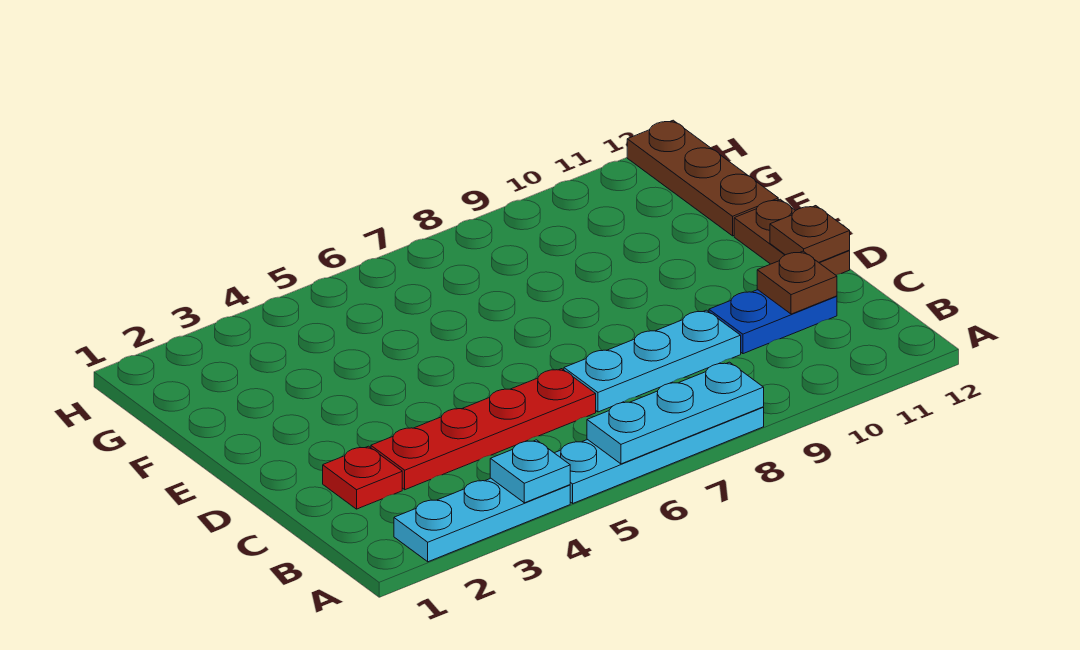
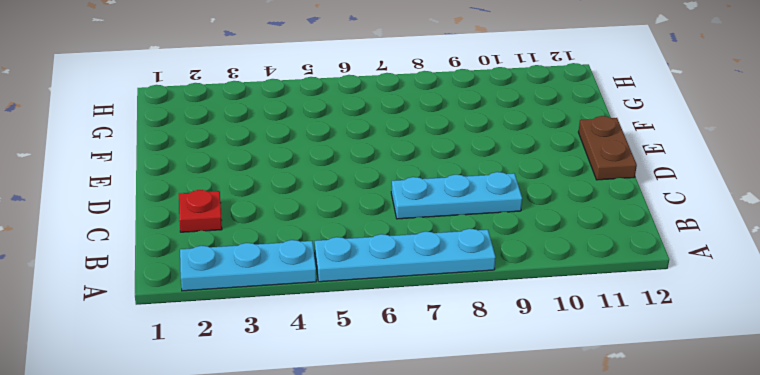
none -> red 1x4 plate [371,369,596,490]
none -> blue 1x2 plate [709,290,837,354]
none -> brown 1x3 plate [627,120,778,236]

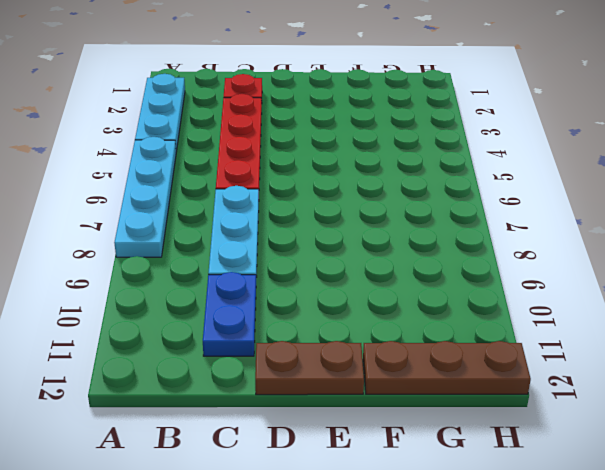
none -> cyan 1x1 plate [490,440,570,503]
none -> cyan 1x3 plate [587,362,764,464]
none -> brown 1x1 plate [757,251,837,314]

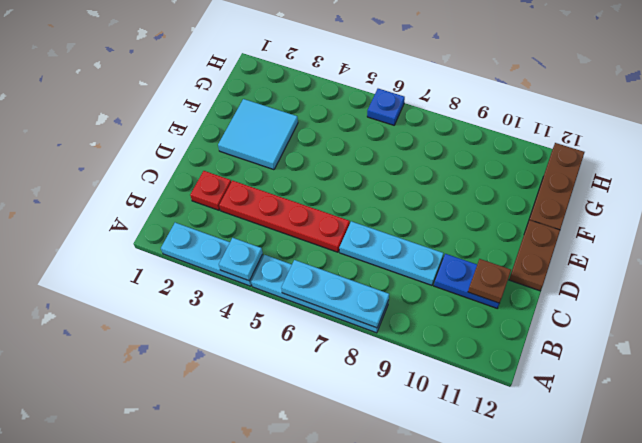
cyan 2x2 tile [218,99,298,170] -> none
blue 1x1 plate [367,89,405,125] -> none
none -> brown 1x1 plate [770,206,850,262]

